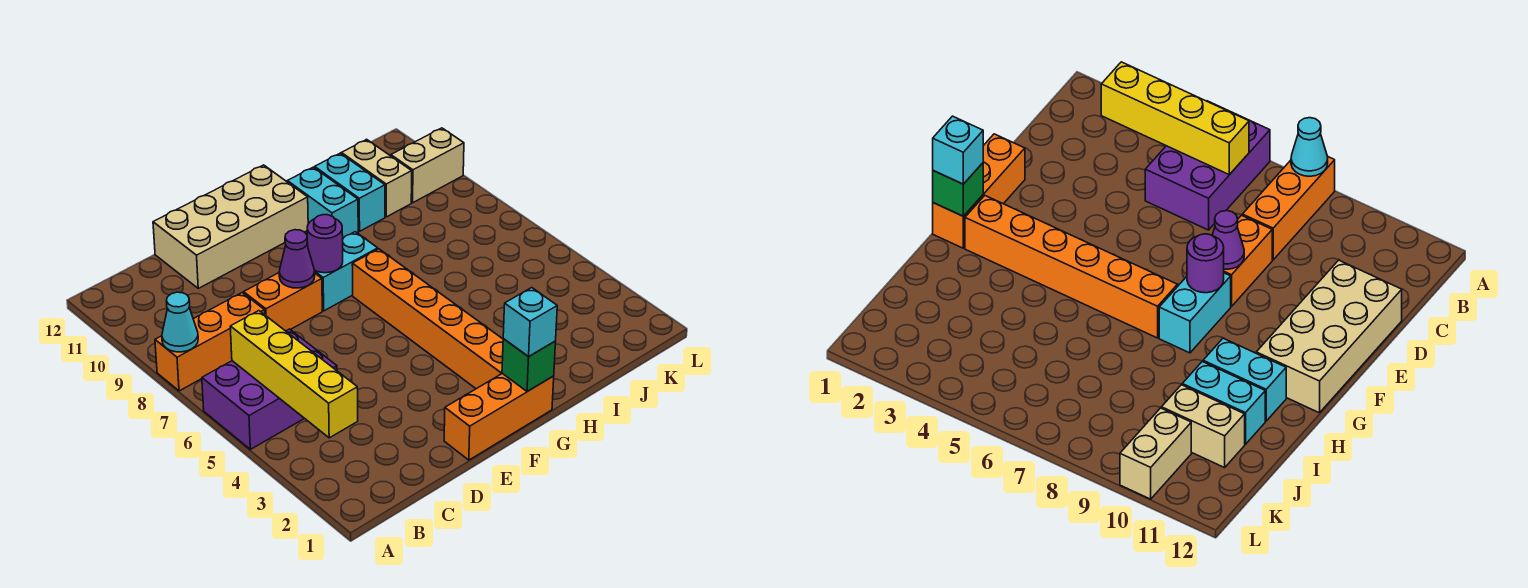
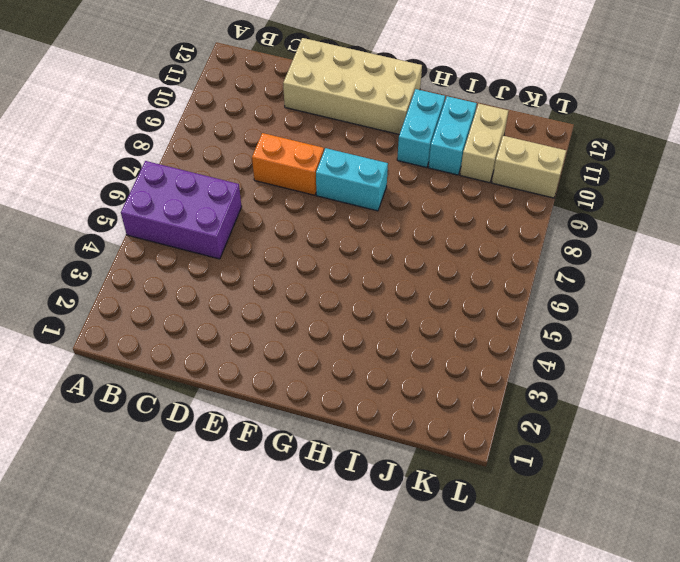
none -> orange 1x3 brick [155,293,265,391]
none -> orange 1x3 brick [444,374,554,460]
none -> orange 1x6 brick [352,249,503,389]

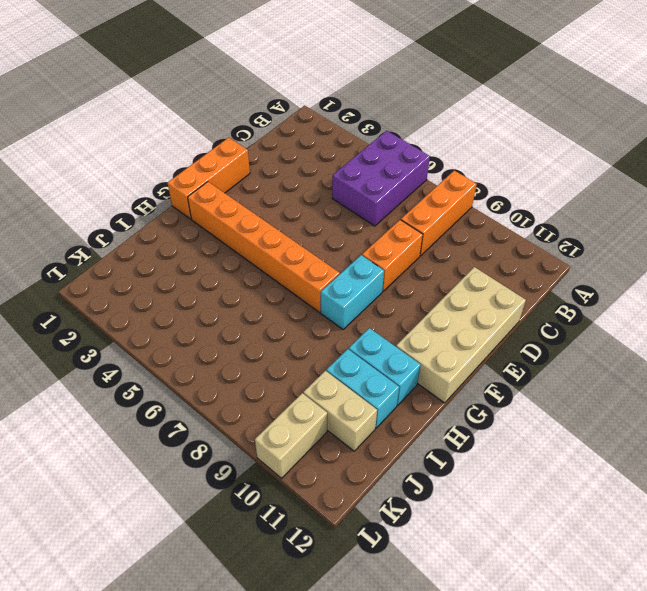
none -> cyan 1x1 cone [162,292,198,352]
none -> yellow 1x4 brick [230,311,358,438]
none -> purple 1x1 cone [279,230,315,288]

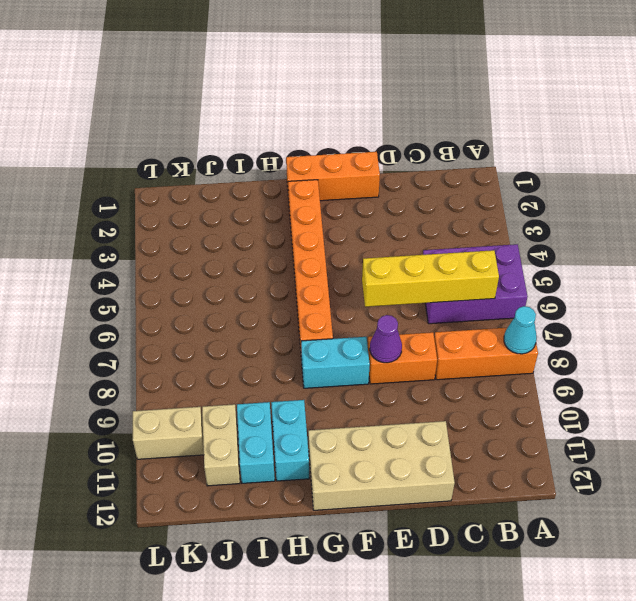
yellow 1x4 brick [362,250,499,307] -> yellow 1x4 brick turned to [230,311,358,438]
none -> purple 1x1 round brick [307,215,343,273]
none -> green 1x1 brick [502,339,556,392]
none -> cyan 1x1 brick [503,288,557,357]

